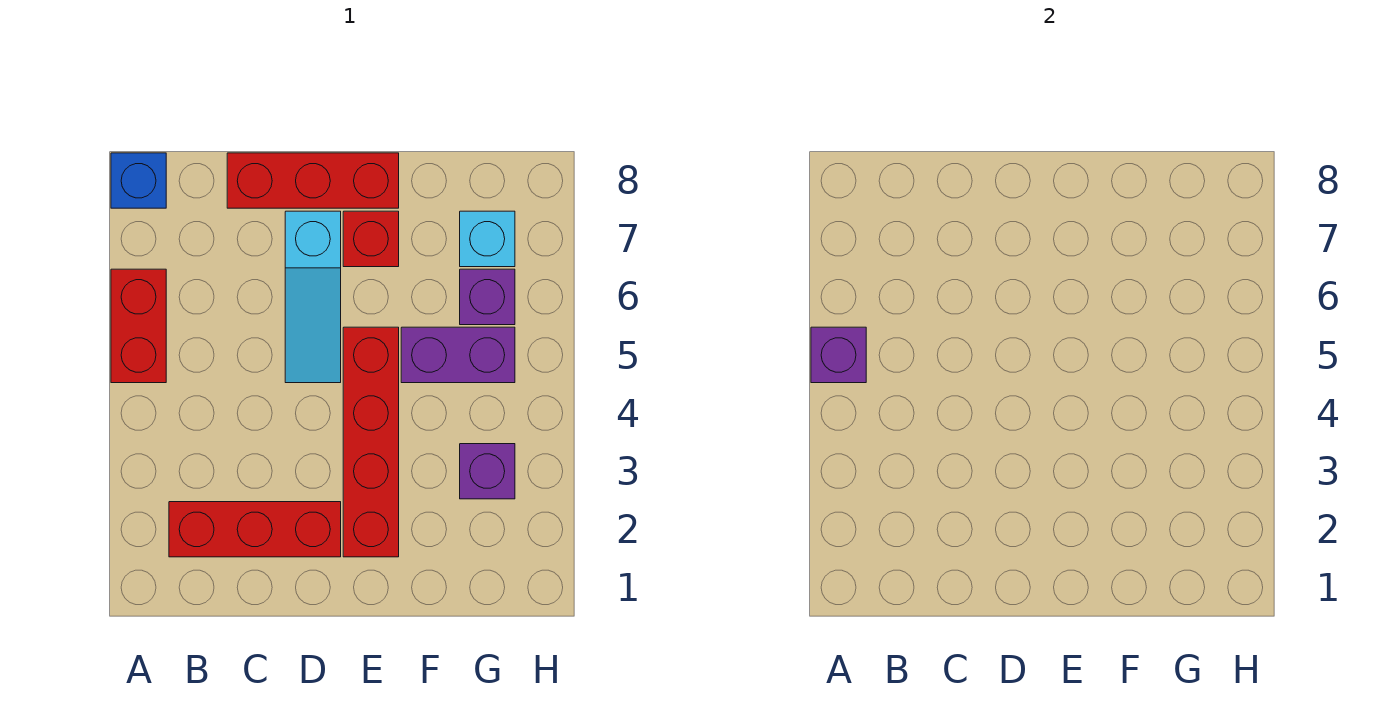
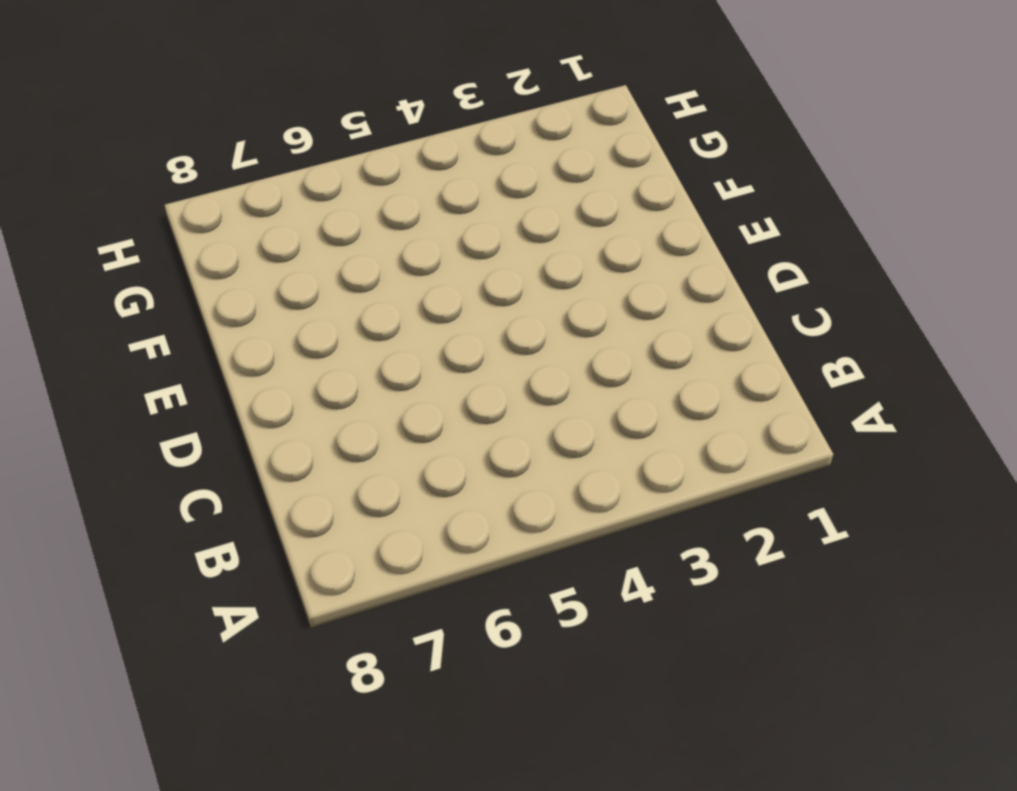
none -> red 1x2 brick [111,269,166,383]
none -> blue 1x1 brick [111,153,166,208]
none -> red 1x3 brick [169,502,341,557]

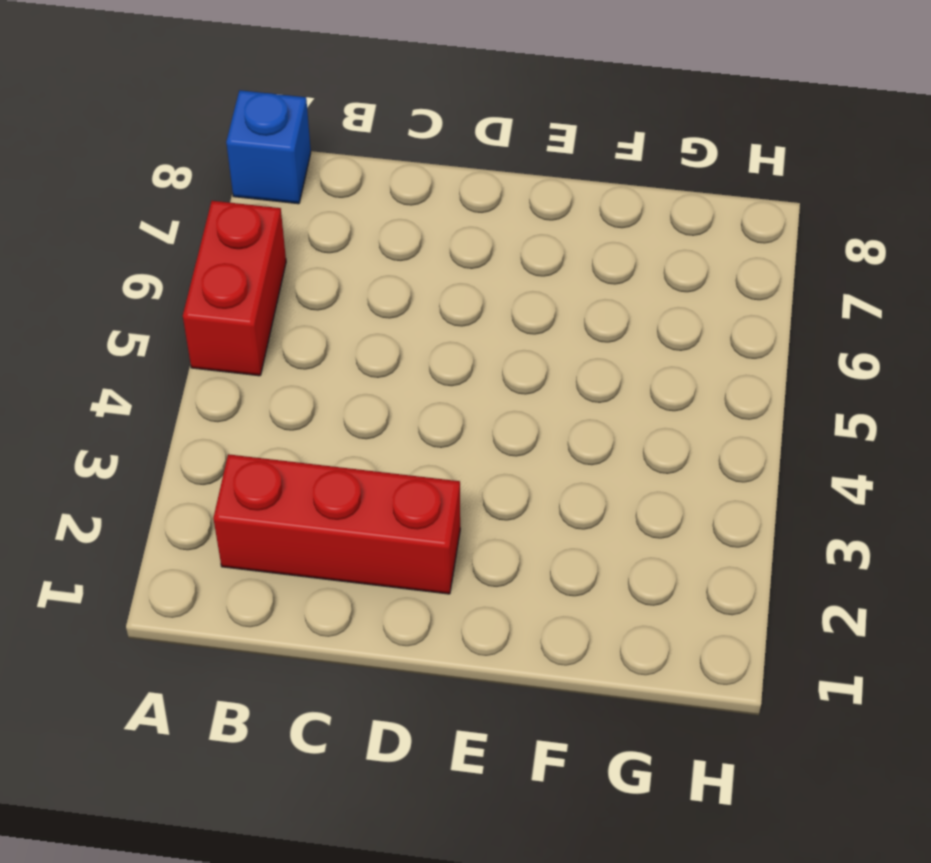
none -> red 1x3 brick [227,153,399,208]
none -> cyan 1x3 slope [285,211,341,383]
none -> red 1x4 brick [343,327,399,557]

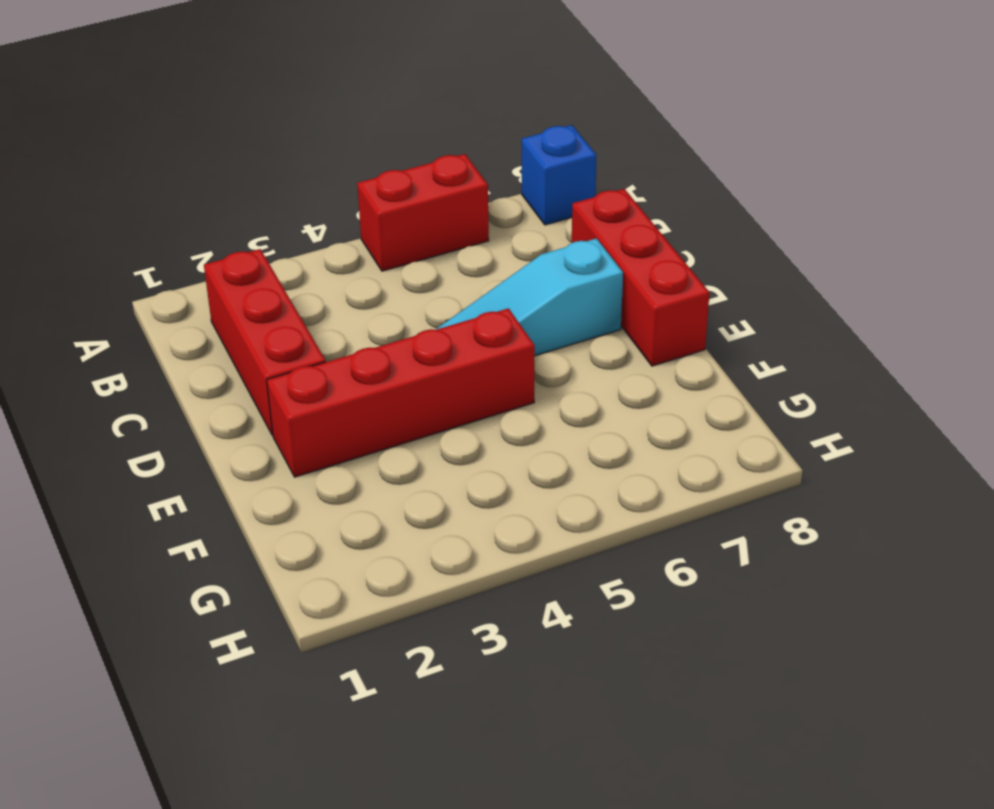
none -> red 1x1 brick [343,211,399,267]
none -> purple 1x2 brick [401,327,515,383]
none -> purple 1x1 brick [460,444,515,499]

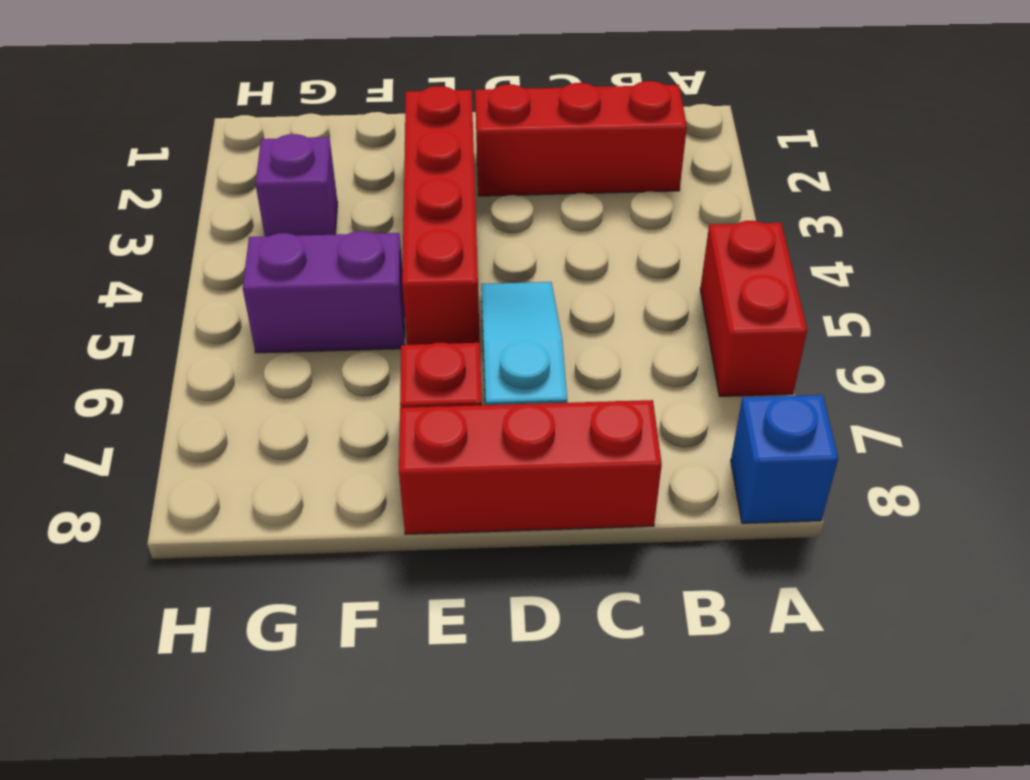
none -> purple 1x1 brick [460,269,515,325]
none -> cyan 1x1 brick [460,211,515,267]
none -> purple 1x1 brick [811,327,866,383]

